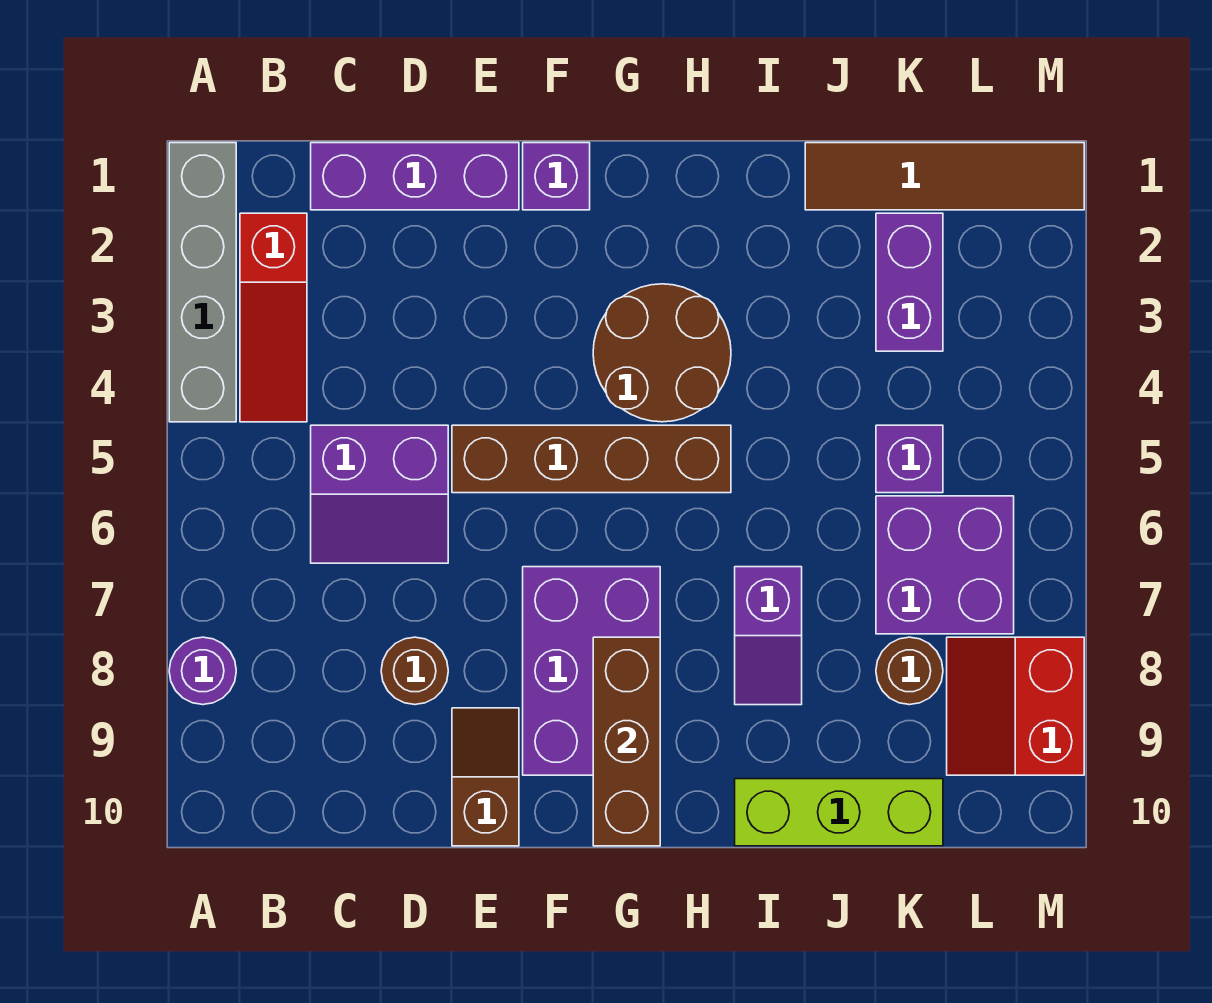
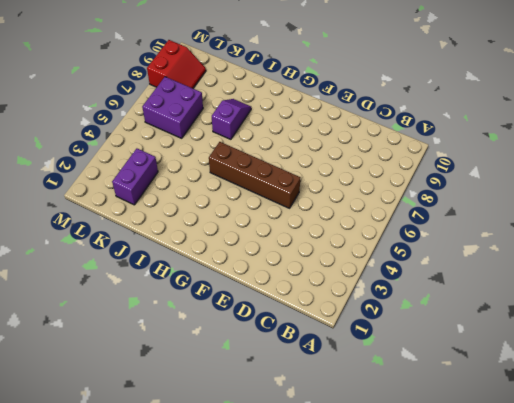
none -> grey 1x4 brick [169,143,236,422]
none -> purple 1x1 round brick [169,637,236,705]
none -> red 1x3 slope [240,213,307,422]

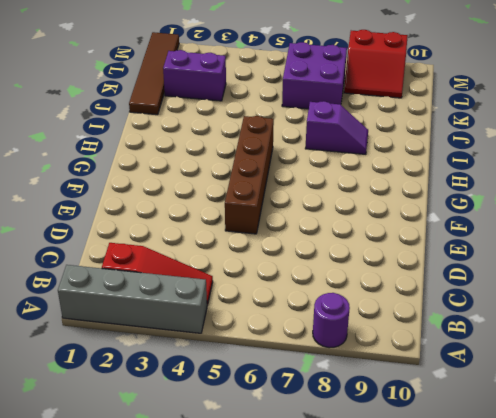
none -> purple 1x3 brick [311,143,519,210]
none -> purple 2x2 slope [311,425,448,563]
none -> brown 1x1 round brick [381,637,448,705]

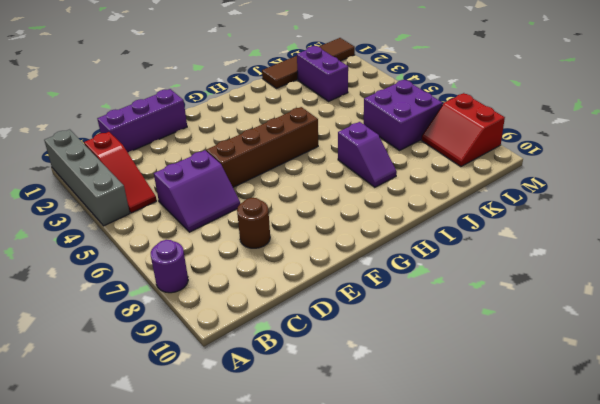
none -> brown 1x2 slope [452,708,519,846]
none -> purple 1x1 brick [523,143,590,210]
none -> purple 2x3 brick [523,567,660,775]

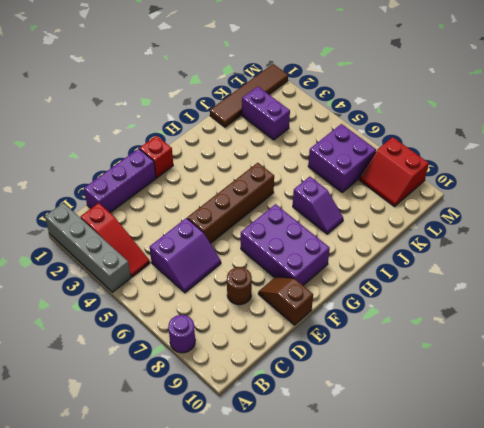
red 1x1 brick [140,136,173,178] -> purple 1x1 brick [523,143,590,210]
none -> brown 2x2 round brick [593,284,731,422]
none -> lime 1x3 brick [735,779,943,846]
none -> purple 1x1 brick [876,425,943,493]

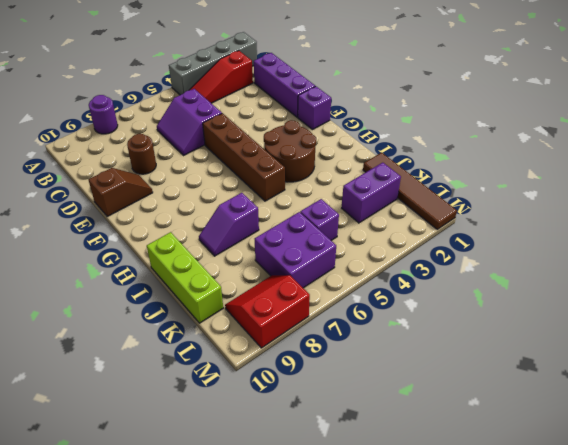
none -> purple 2x3 brick [523,567,660,775]
none -> brown 1x1 round brick [876,637,943,705]
none -> brown 1x3 brick [593,637,660,846]

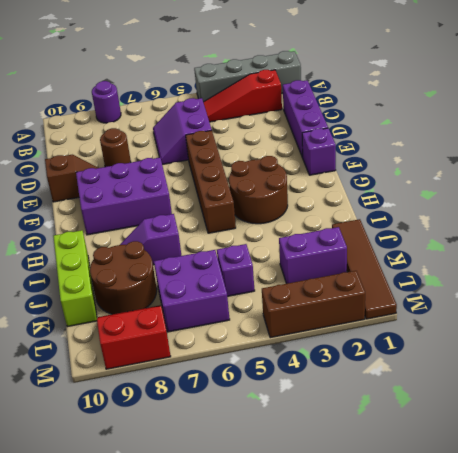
brown 2x2 round brick [90,241,157,314] -> brown 1x1 round brick [876,637,943,705]
brown 1x3 brick [262,271,365,338] -> brown 1x3 brick moved to [593,637,660,846]

